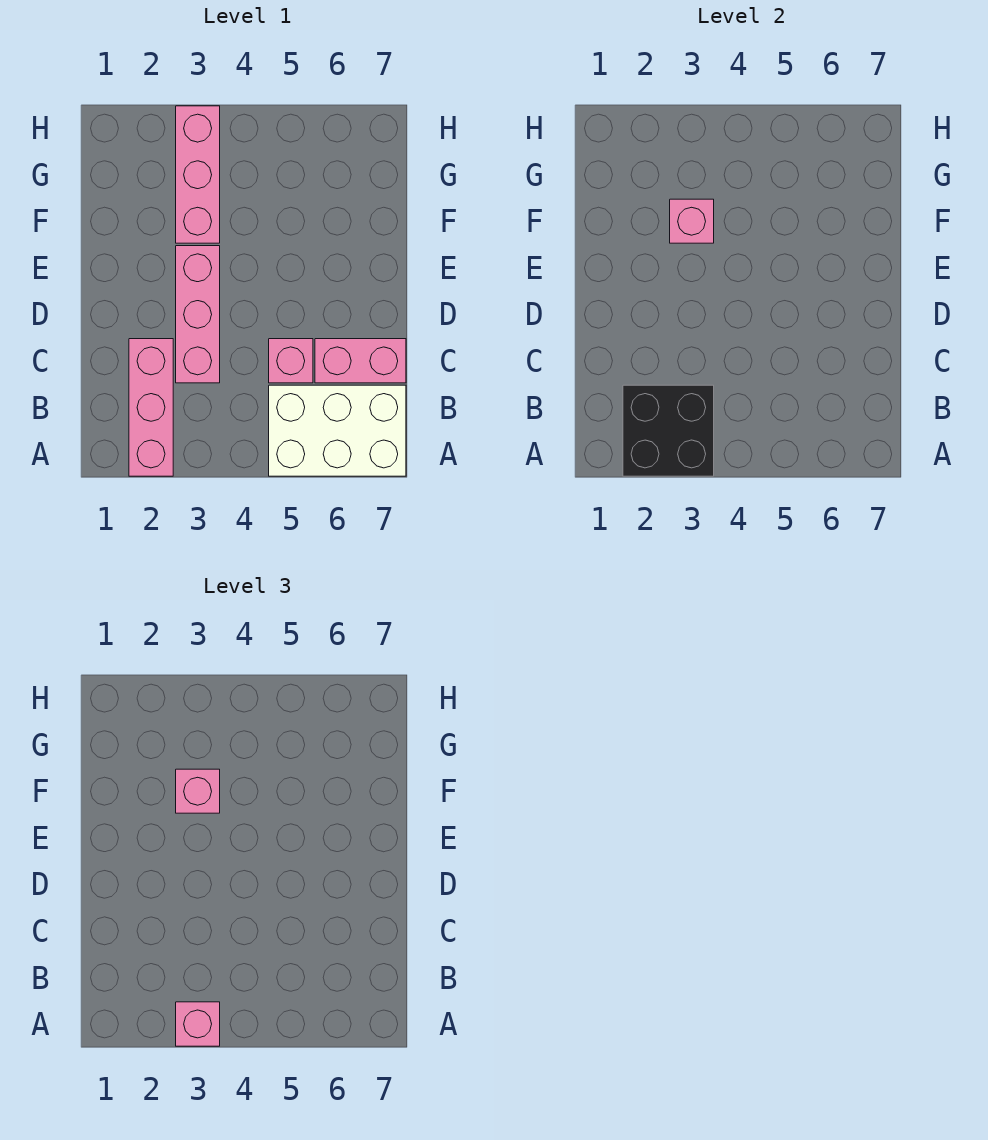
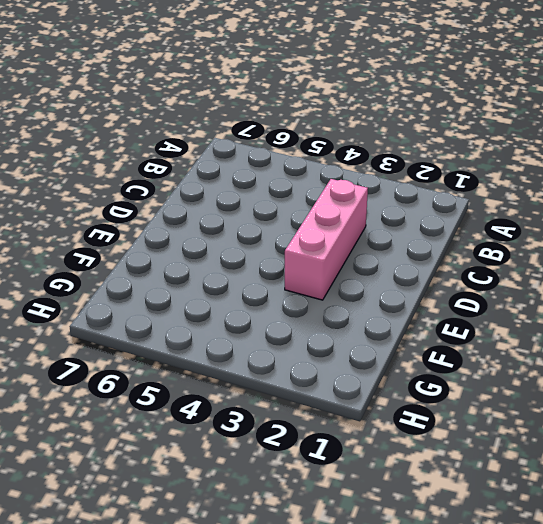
none -> pink 1x3 brick [129,339,173,476]
none -> white 2x3 brick [269,385,406,476]

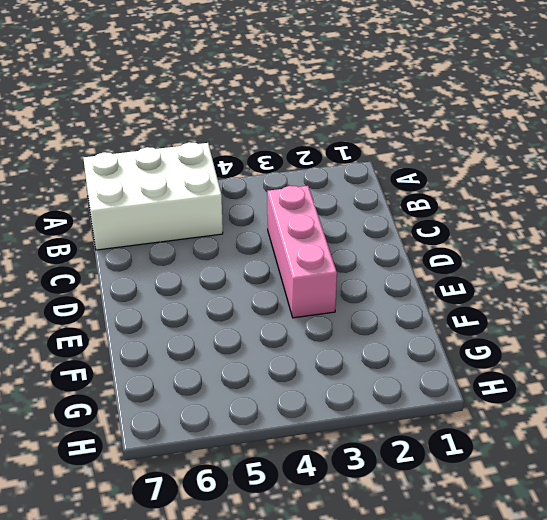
none -> pink 1x3 brick [129,339,173,476]
none -> pink 1x1 brick [269,339,313,383]

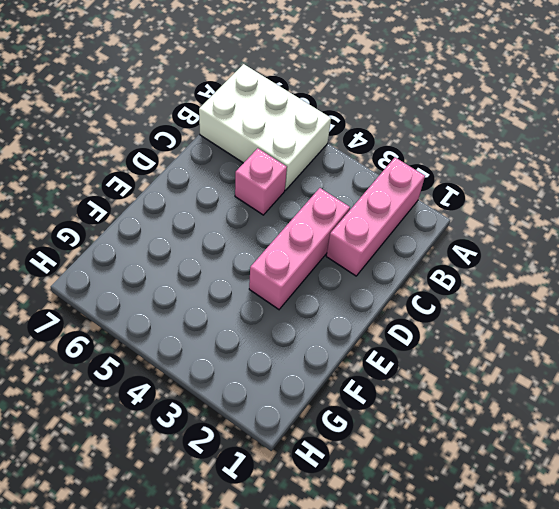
none -> pink 1x2 brick [315,339,406,383]
none -> pink 1x3 brick [176,106,220,243]

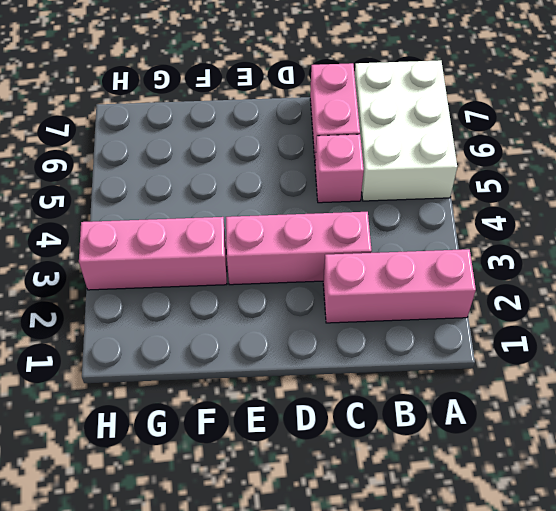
none -> black 2x2 brick [623,385,714,476]
none -> pink 1x1 brick [670,199,714,243]

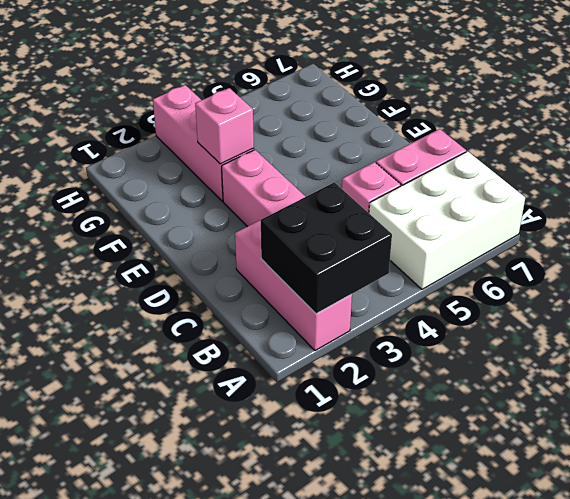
none -> pink 1x1 brick [176,1002,220,1046]
none -> pink 1x1 brick [176,769,220,813]

